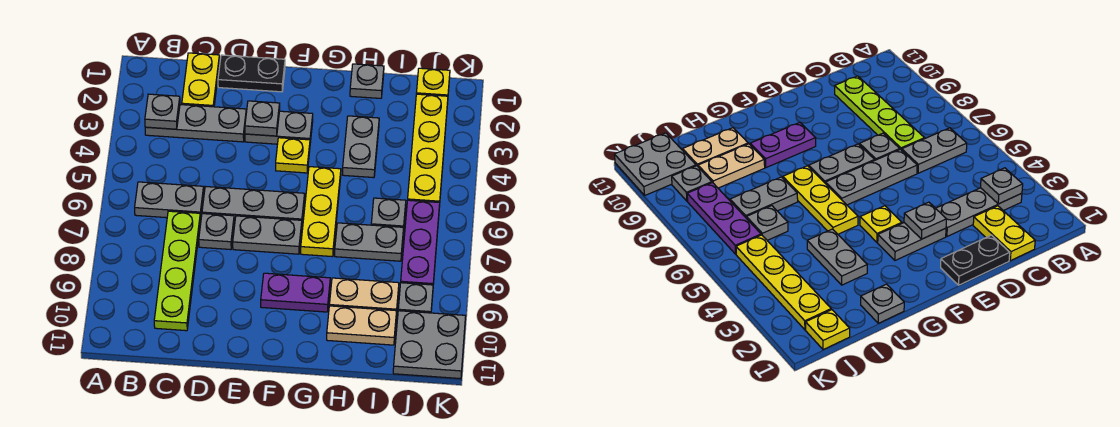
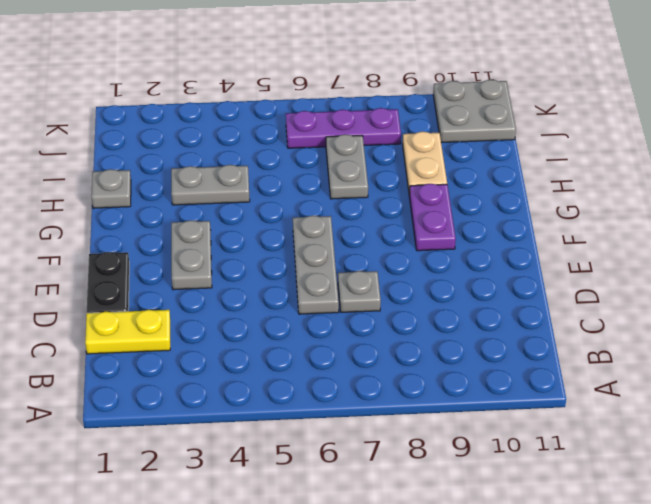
none -> grey 1x3 plate [145,105,246,142]
none -> grey 1x2 plate [135,182,204,220]
none -> lime 1x4 plate [154,211,200,331]

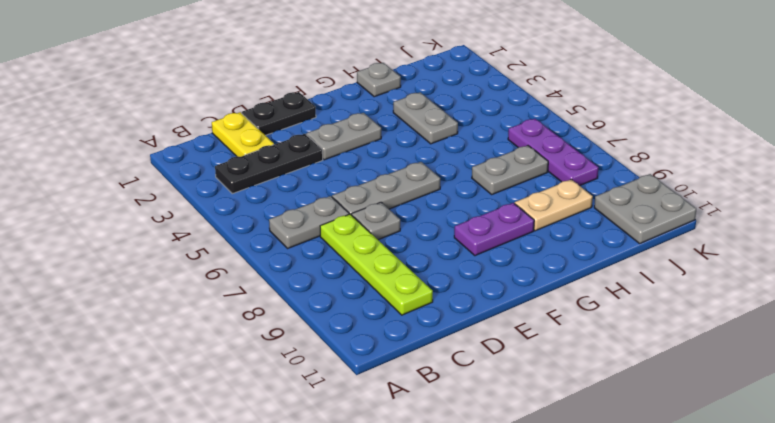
black 1x3 plate [215,134,323,194] -> grey 1x3 plate [145,105,246,142]
none -> grey 1x2 plate [233,216,302,254]
none -> yellow 1x1 plate [276,138,310,173]
none -> yellow 1x3 plate [301,167,341,257]

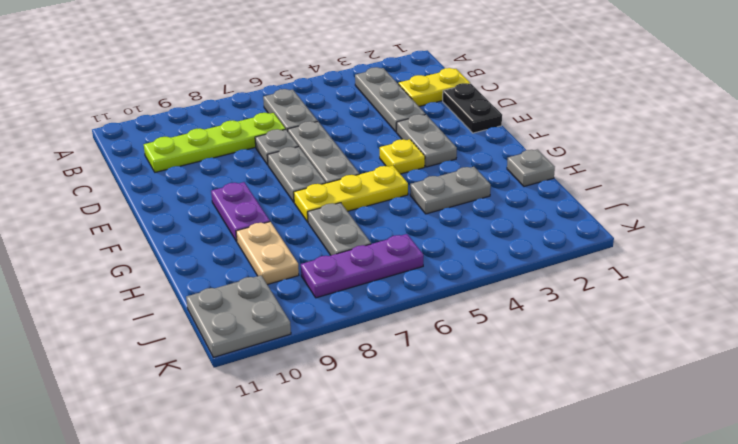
none -> tan 1x2 plate [327,306,397,345]
none -> grey 1x1 plate [371,198,406,232]
none -> yellow 1x1 plate [416,68,450,96]

